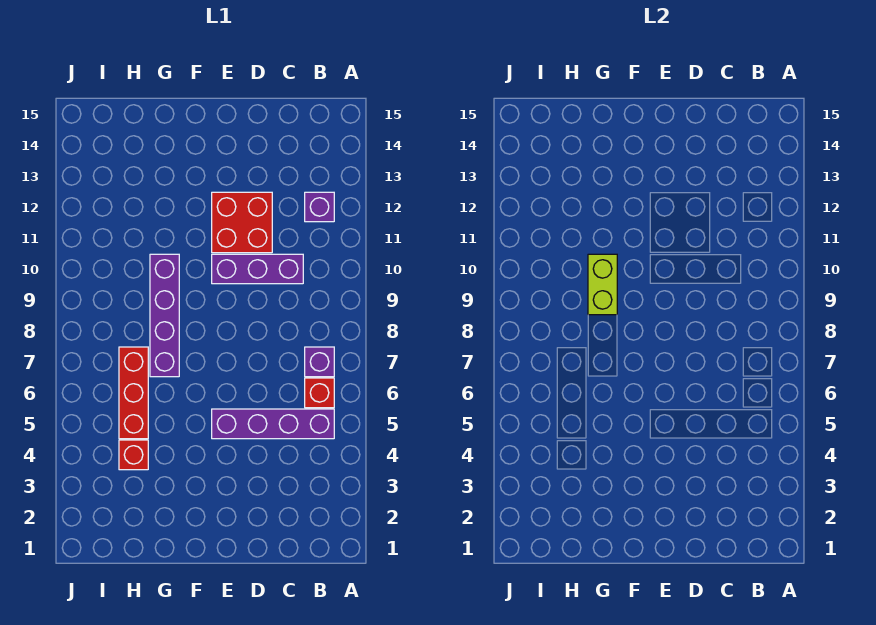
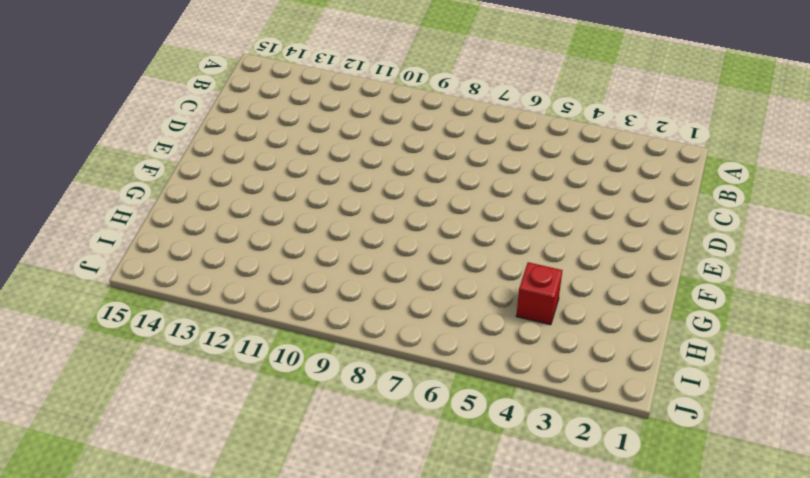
none -> purple 1x4 brick [212,409,334,439]
none -> red 1x1 brick [305,378,334,408]

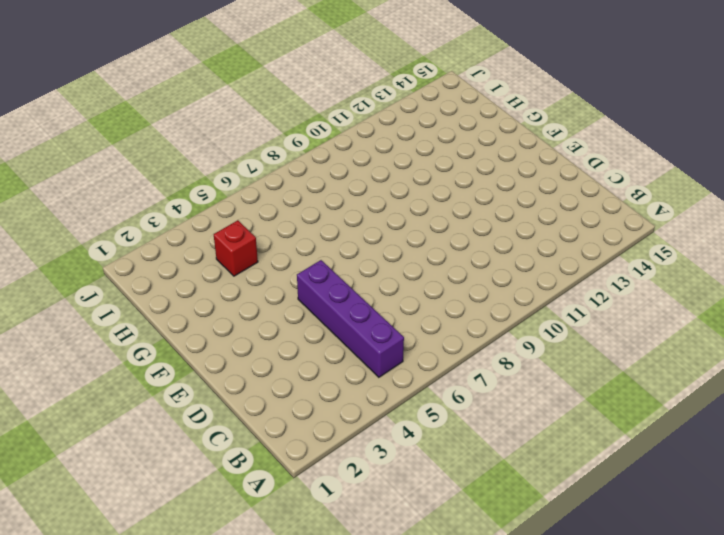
none -> red 1x1 brick [305,378,334,408]
none -> purple 1x1 brick [305,347,334,377]

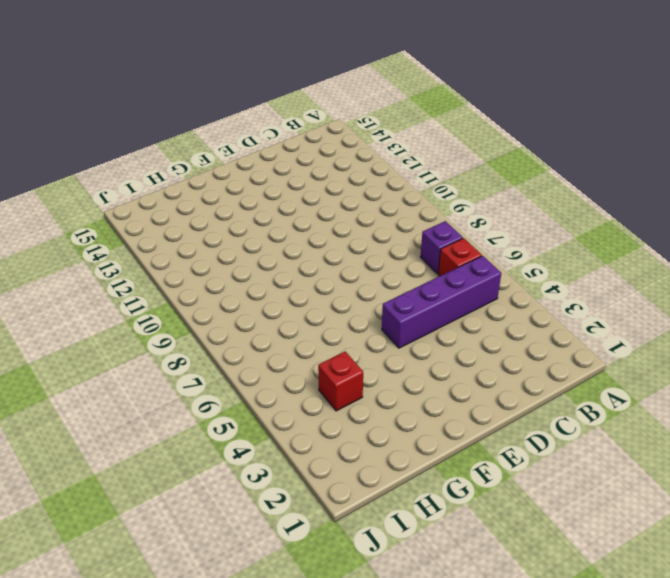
none -> purple 1x1 brick [305,192,334,222]
none -> purple 1x3 brick [212,254,303,284]

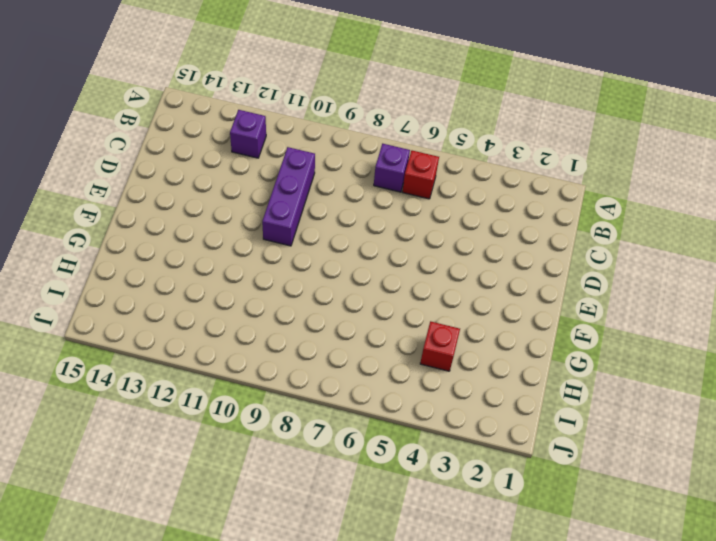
none -> purple 1x4 brick [212,409,334,439]
none -> red 2x2 brick [212,192,272,253]

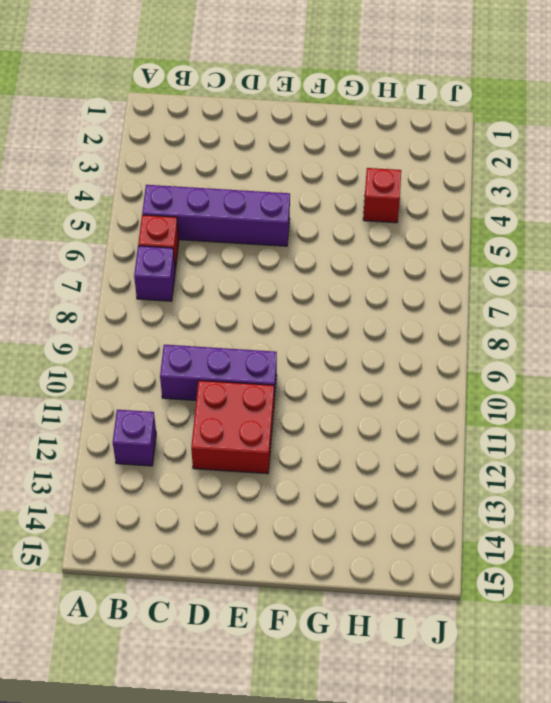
none -> purple 1x4 brick [150,254,179,377]
none -> red 1x3 brick [119,347,148,439]

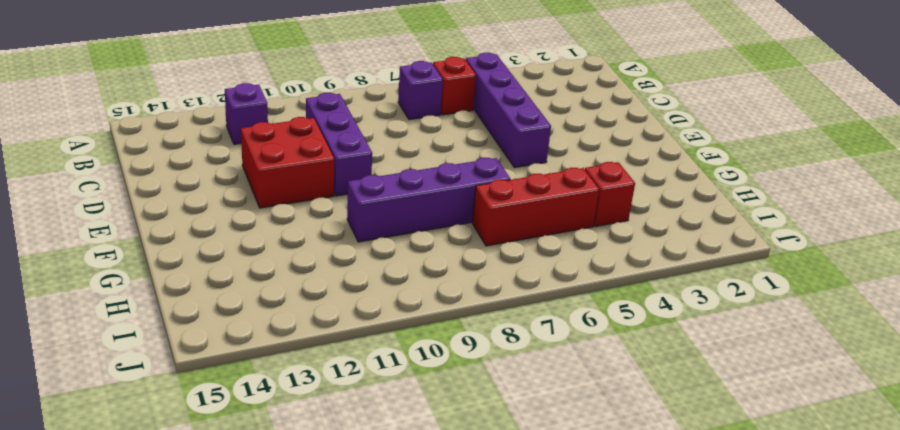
none -> lime 1x2 brick [588,254,617,315]

